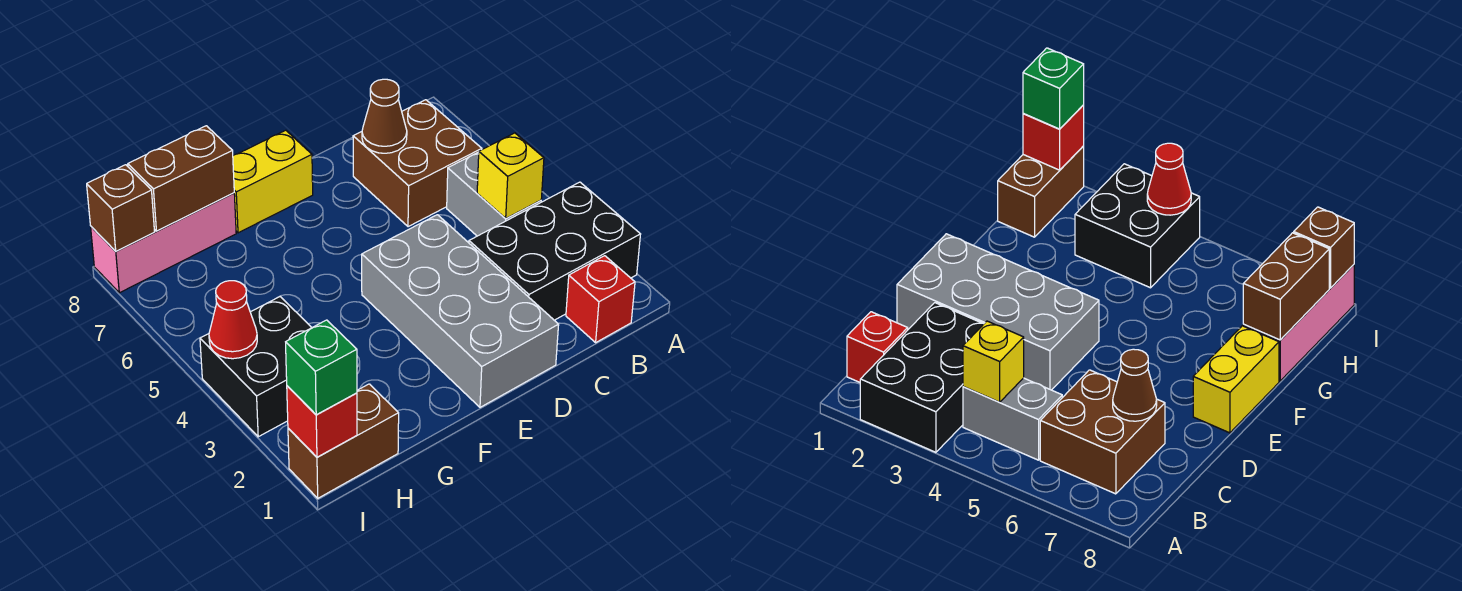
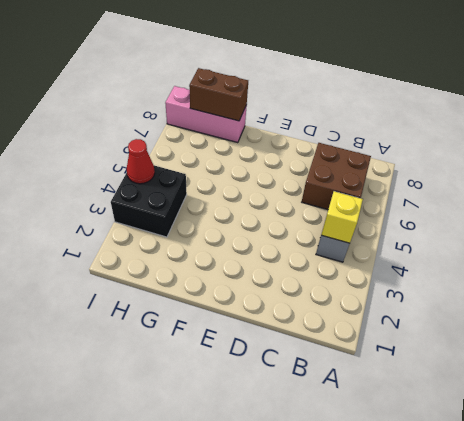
none -> black 2x3 brick [469,182,641,320]
none -> red 1x1 brick [566,256,635,342]
none -> grey 2x4 brick [362,215,559,407]

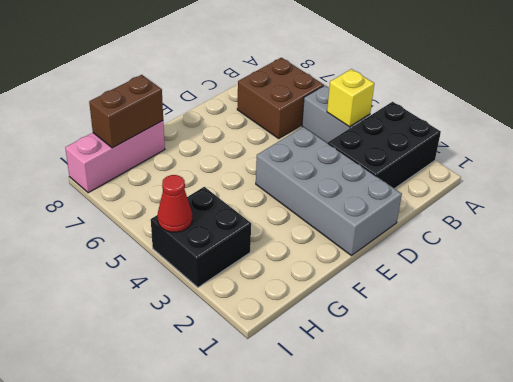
none -> red 1x1 brick [566,256,635,342]
none -> yellow 1x2 brick [233,130,313,233]
none -> brown 1x2 brick [288,384,399,498]

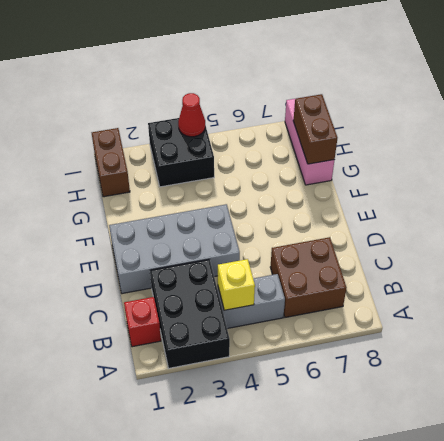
none -> yellow 1x2 brick [233,130,313,233]
none -> brown 1x1 cone [362,79,407,153]
none -> red 1x1 brick [287,386,357,457]

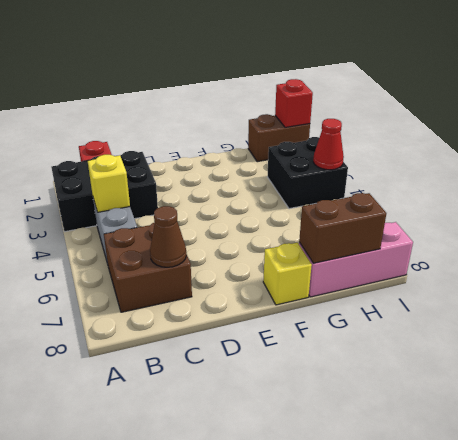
yellow 1x1 brick [263,243,312,305] -> yellow 1x2 brick [233,130,313,233]
none -> grey 2x4 brick [362,215,559,407]
none -> brown 1x1 brick [87,165,155,251]
none -> green 1x1 brick [286,320,357,415]

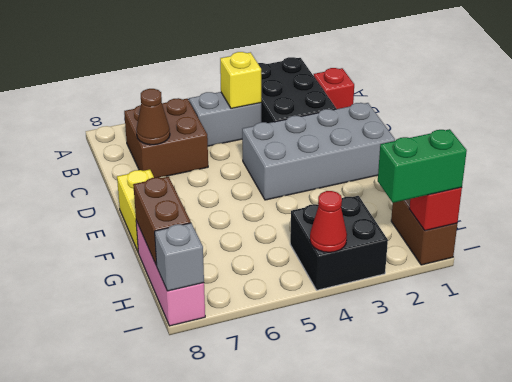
green 1x2 brick [378,129,467,203] -> green 1x1 brick [286,320,357,415]
grey 1x1 brick [155,223,204,291] -> brown 1x1 brick [87,165,155,251]

